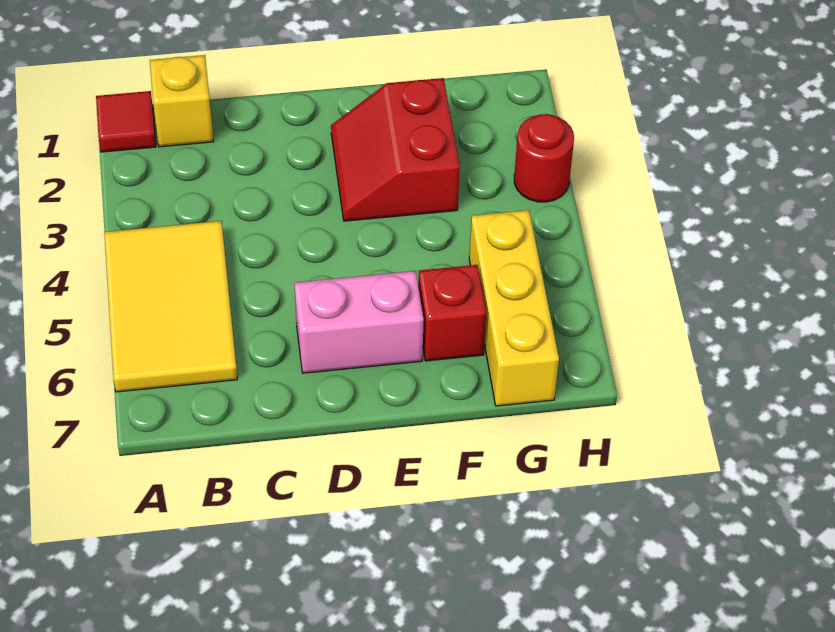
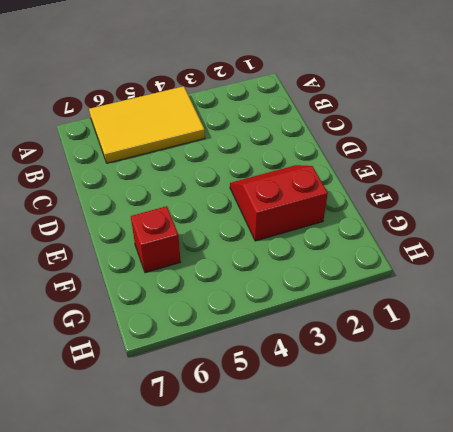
none -> red 1x1 tile [96,91,156,152]
none -> yellow 1x1 brick [150,55,214,147]

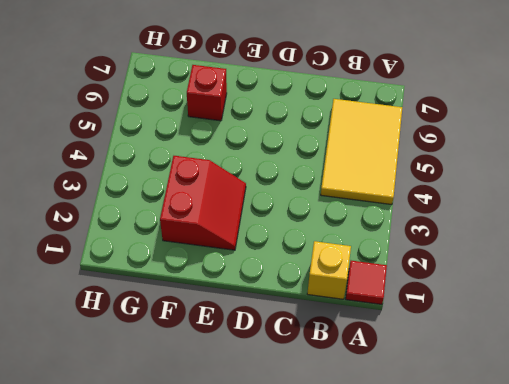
none -> pink 1x2 brick [294,271,424,373]
none -> yellow 1x3 brick [469,210,559,406]

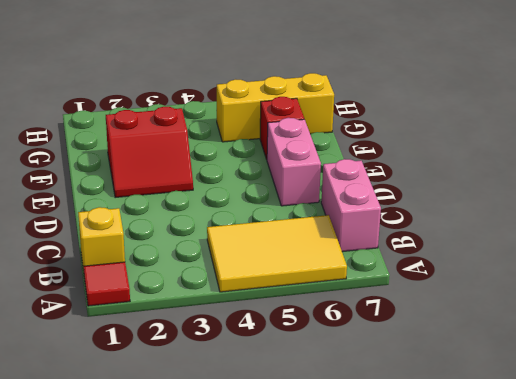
pink 1x2 brick [321,159,381,252] -> none
none -> red 1x1 round brick [514,114,574,202]

